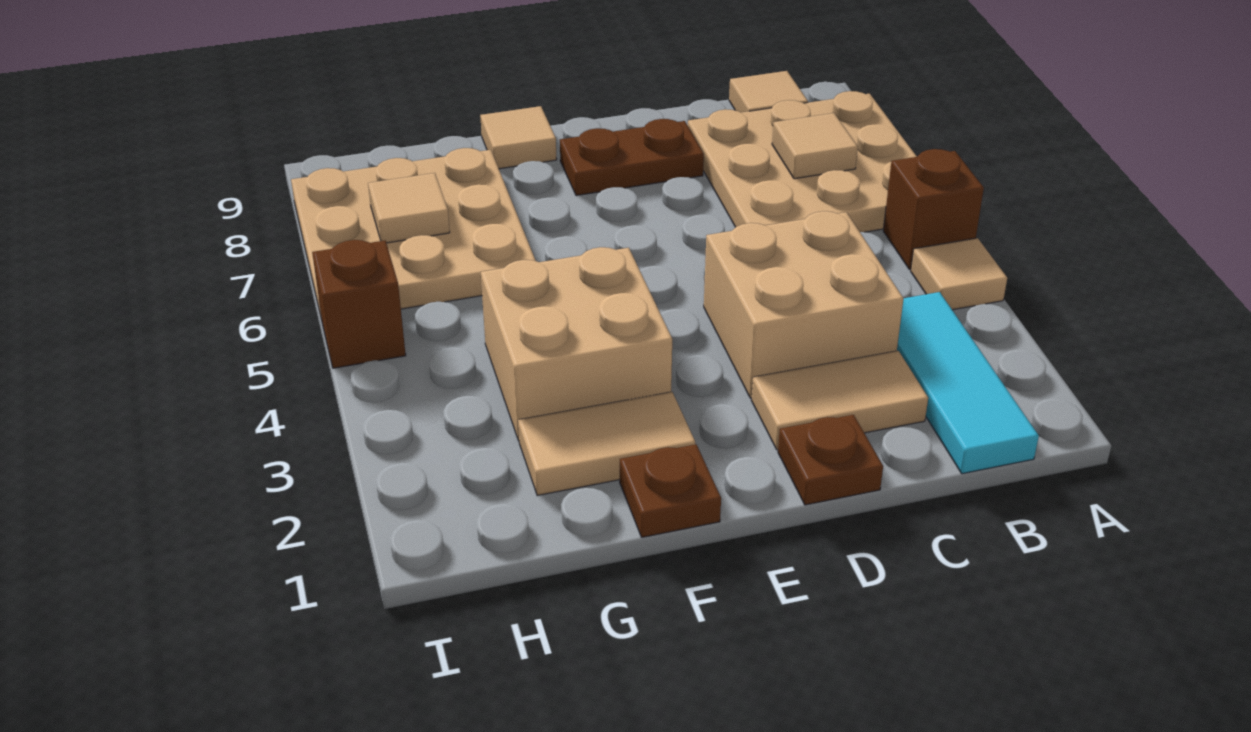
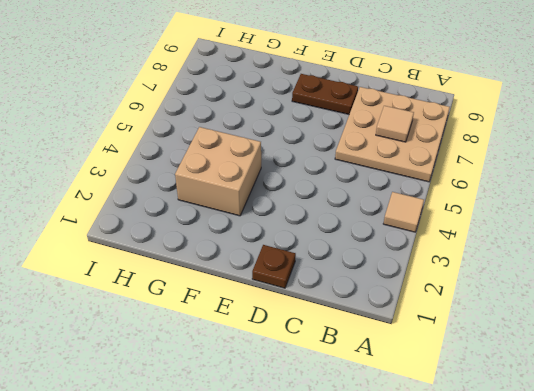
none -> brown 1x1 brick [883,149,984,269]
none -> cyan 1x3 tile [897,292,1039,474]
none -> tan 1x1 tile [729,71,808,113]

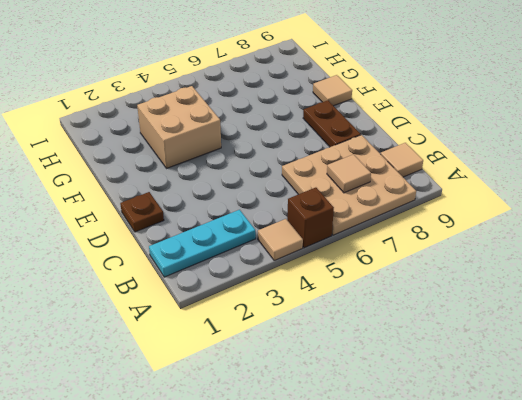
cyan 1x3 plate [149,210,256,277] -> cyan 1x3 tile [897,292,1039,474]
none -> tan 1x2 tile [751,351,928,450]
none -> tan 2x2 brick [704,211,904,398]
none -> brown 1x1 plate [620,444,721,537]

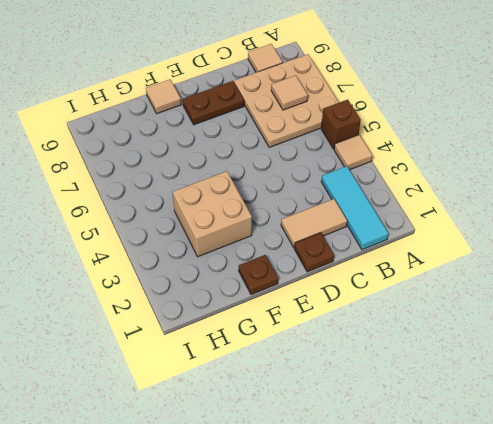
none -> tan 2x2 brick [704,211,904,398]
none -> tan 1x2 tile [518,392,695,495]
none -> tan 3x3 plate [291,148,536,319]

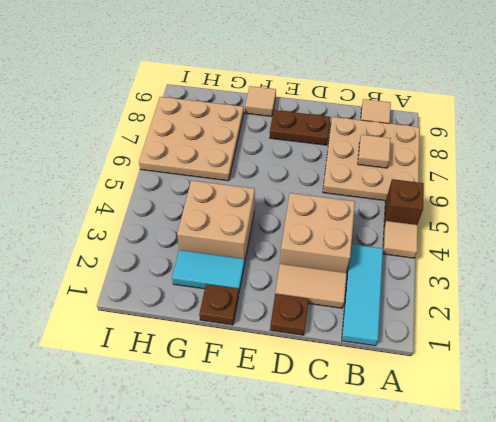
cyan 1x2 tile [172,250,244,292] -> tan 1x2 tile [518,392,695,495]
none -> brown 1x1 brick [312,240,406,368]
none -> tan 1x1 tile [368,173,450,243]

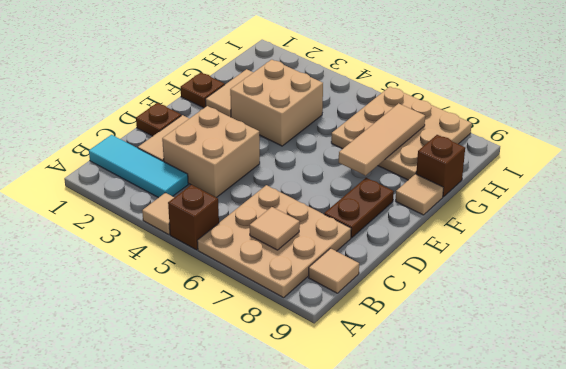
tan 1x3 tile [339,103,425,176] -> tan 1x1 tile [368,173,450,243]
brown 1x1 brick [416,135,465,197] -> brown 1x1 brick moved to [312,240,406,368]

